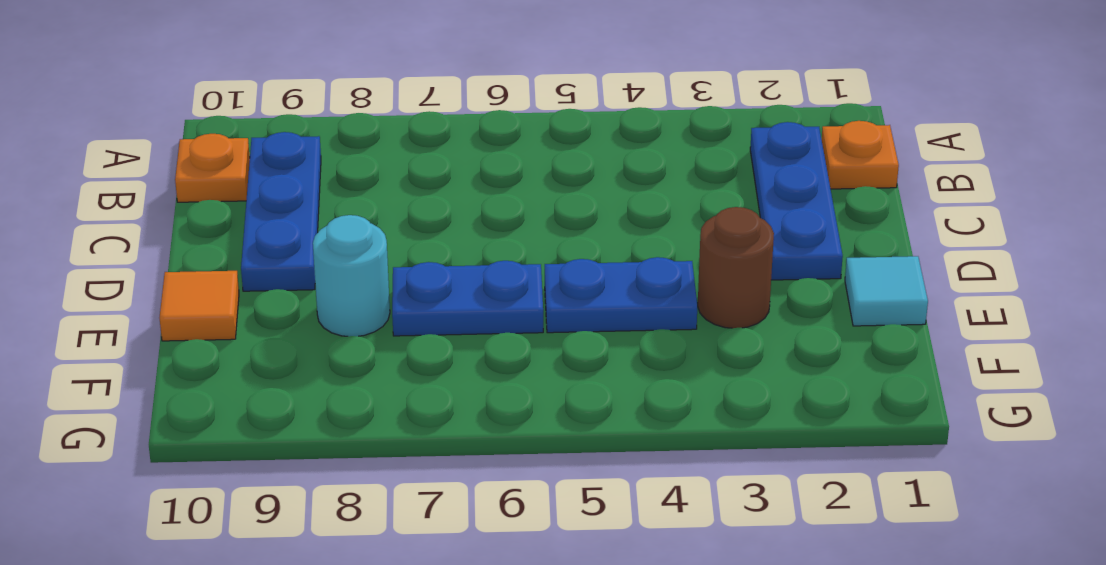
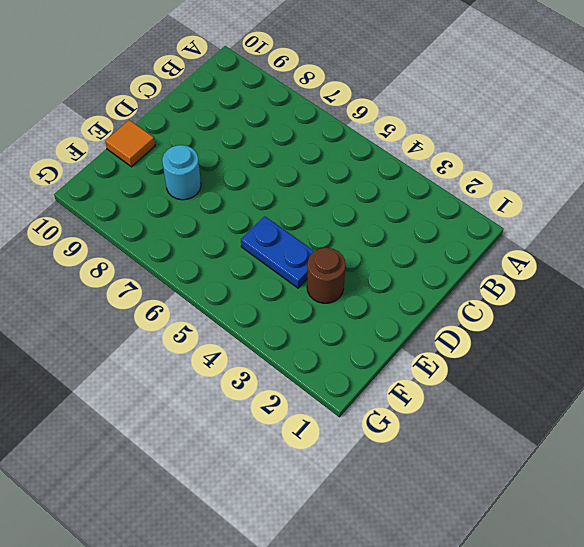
none -> orange 1x1 plate [822,121,899,189]
none -> blue 1x3 plate [750,122,843,280]

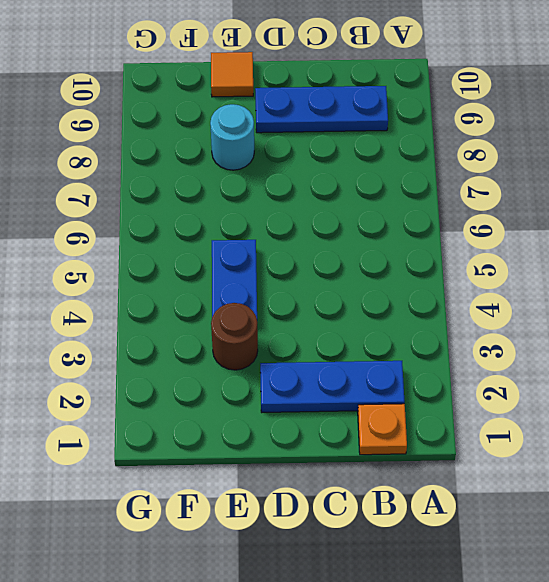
none -> orange 1x1 plate [175,134,250,202]
none -> cyan 1x1 tile [845,256,928,326]

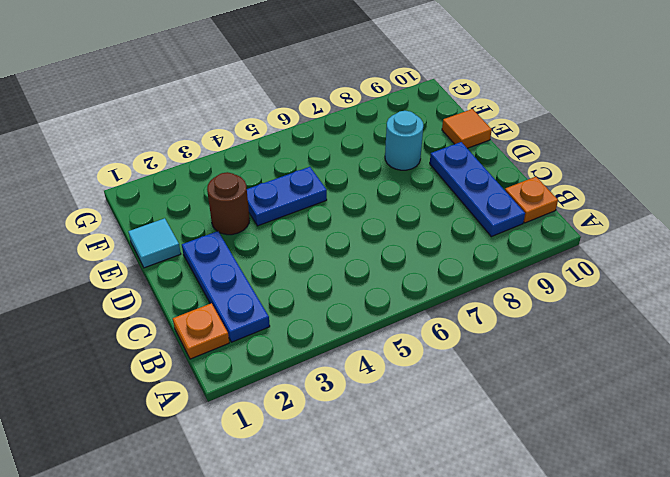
none -> blue 1x2 plate [392,261,543,336]

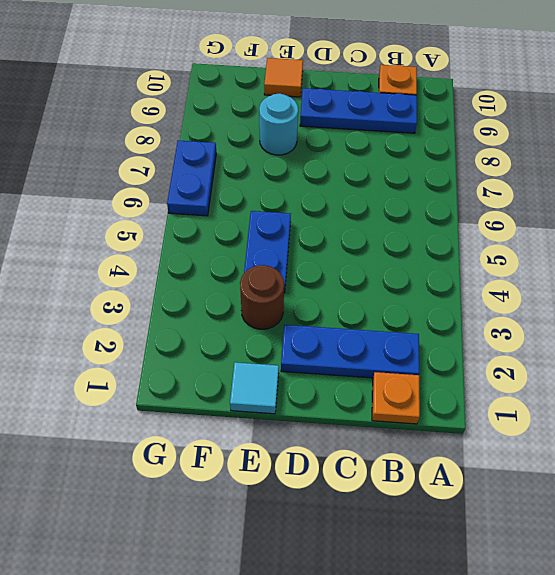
blue 1x2 plate [167,140,216,216] -> blue 1x2 plate moved to [392,261,543,336]

